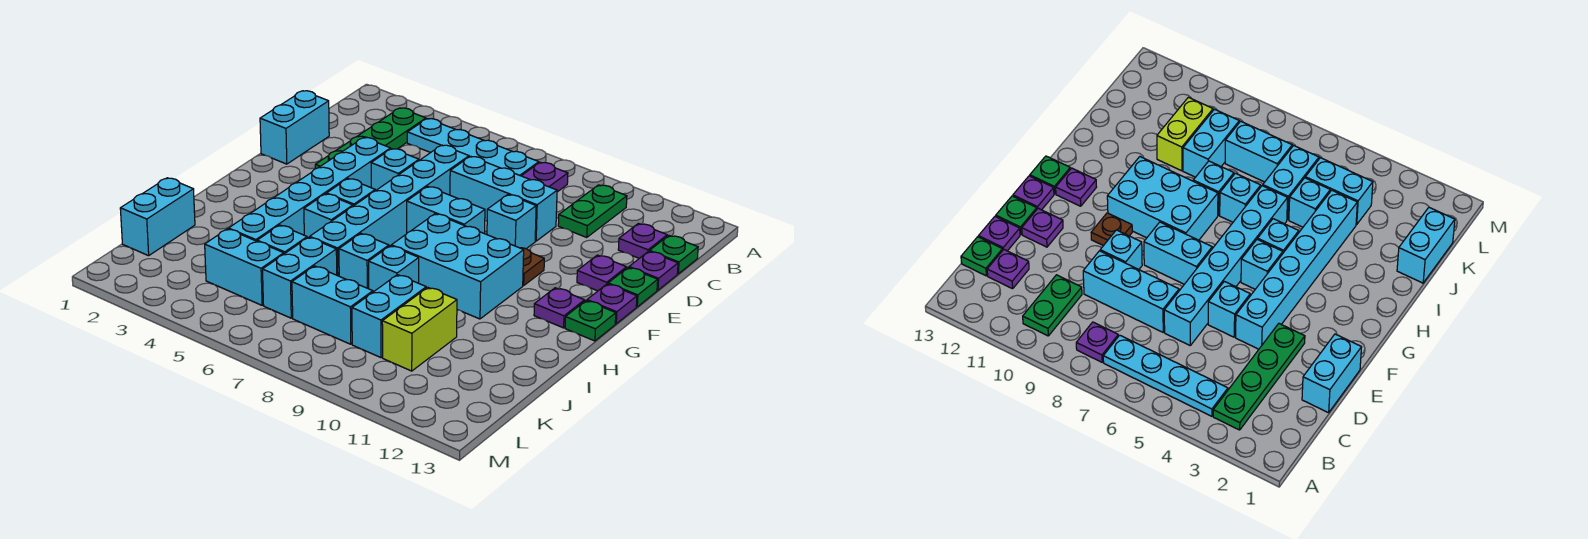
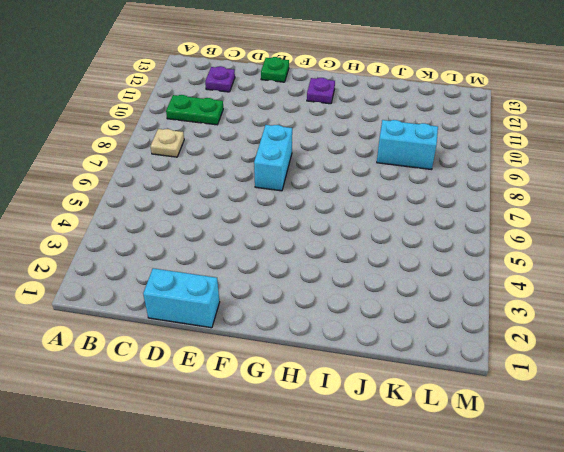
tan 1x1 plate [150,129,184,157] -> purple 1x1 plate [522,162,568,192]
none -> green 1x4 plate [315,108,426,169]
none -> cyan 1x4 plate [407,119,539,176]
none -> green 1x1 plate [650,236,698,274]
none -> cyan 1x6 brick [310,145,469,276]

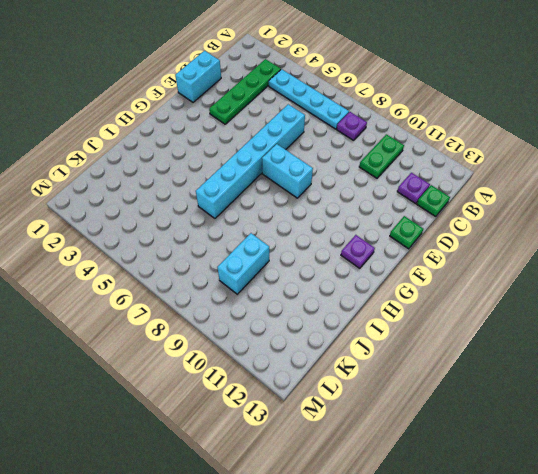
none -> cyan 1x3 brick [450,156,557,241]
none -> purple 1x1 plate [629,251,678,290]
none -> cyan 1x6 brick [229,137,391,241]
none -> cyan 1x1 brick [371,149,419,191]

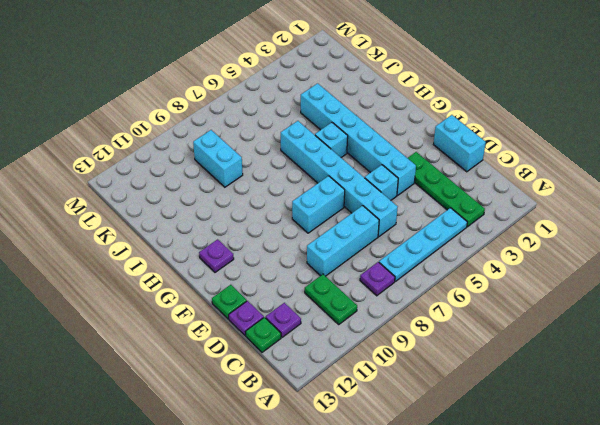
none -> cyan 1x1 brick [487,195,536,249]
none -> purple 1x1 plate [577,255,627,291]
none -> brown 1x1 plate [521,248,544,286]
none -> purple 1x1 plate [587,284,637,324]

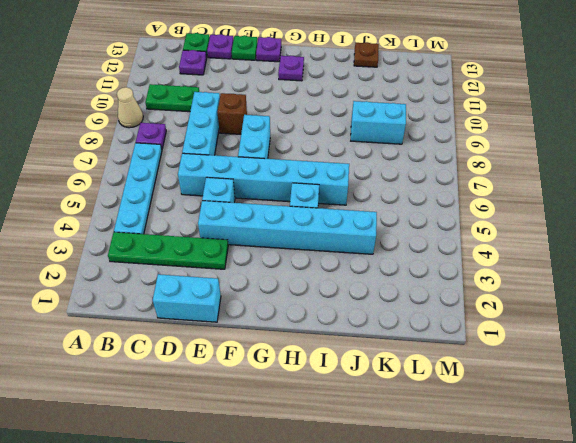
tan 1x1 cone [117,87,143,128] -> none
brown 1x1 brick [217,93,247,134] -> cyan 1x1 brick [487,195,536,249]
brown 1x1 plate [354,42,379,67] -> brown 1x1 plate moved to [521,248,544,286]
none -> purple 1x1 plate [577,255,627,291]
none -> cyan 1x1 brick [327,179,375,206]
none -> cyan 2x3 brick [391,214,524,319]
none -> green 1x1 plate [565,301,616,341]

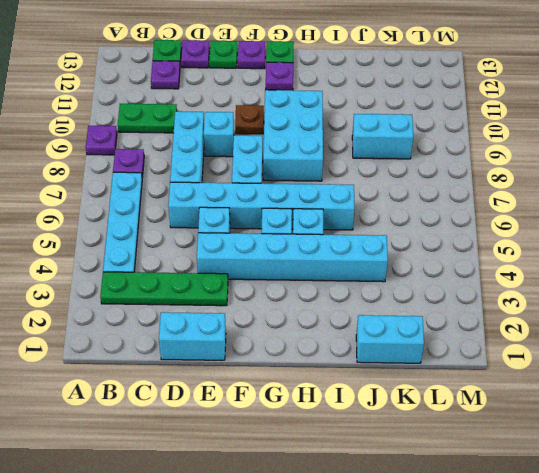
purple 1x1 plate [86,126,117,155] -> purple 1x1 plate moved to [577,255,627,291]
none -> cyan 1x1 brick [339,234,389,289]
none -> cyan 1x1 brick [369,246,419,292]
none -> cyan 1x1 brick [257,225,307,254]
none -> cyan 1x2 brick [263,237,337,318]

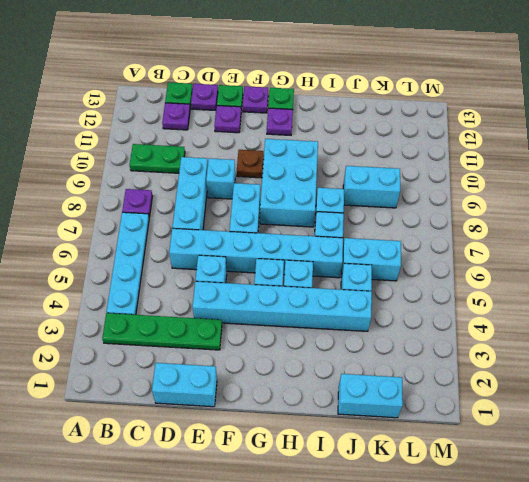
none -> lime 1x2 brick [382,288,457,371]
none -> cyan 1x2 brick [205,229,284,305]
none -> cyan 1x2 brick [292,266,373,344]

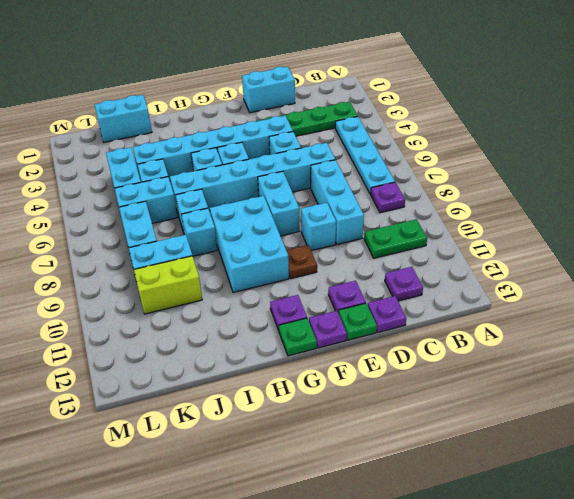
none -> green 1x1 plate [650,236,698,274]

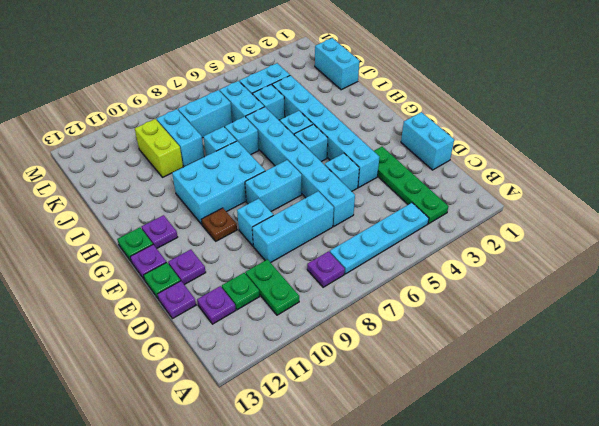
green 1x1 plate [222,273,260,310] -> green 1x1 plate moved to [650,236,698,274]

